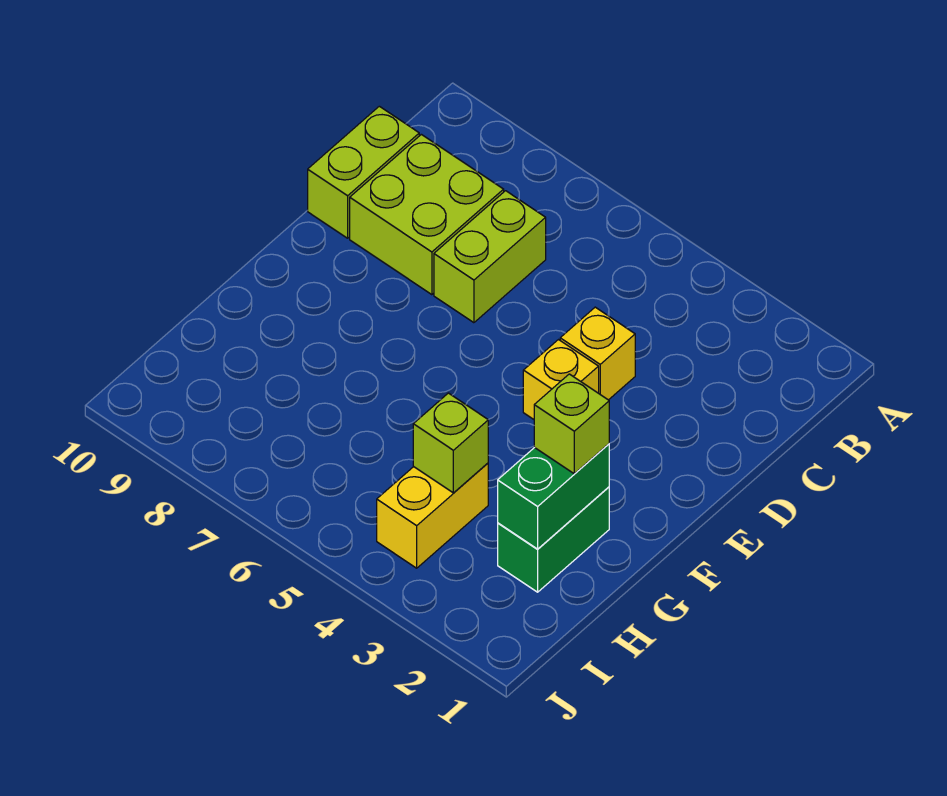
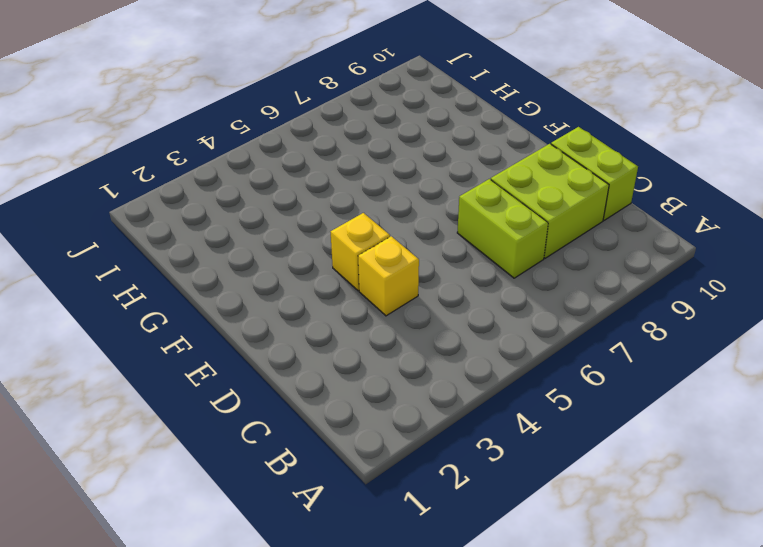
none -> green 1x2 brick [498,487,609,592]
none -> yellow 1x2 brick [377,463,488,568]

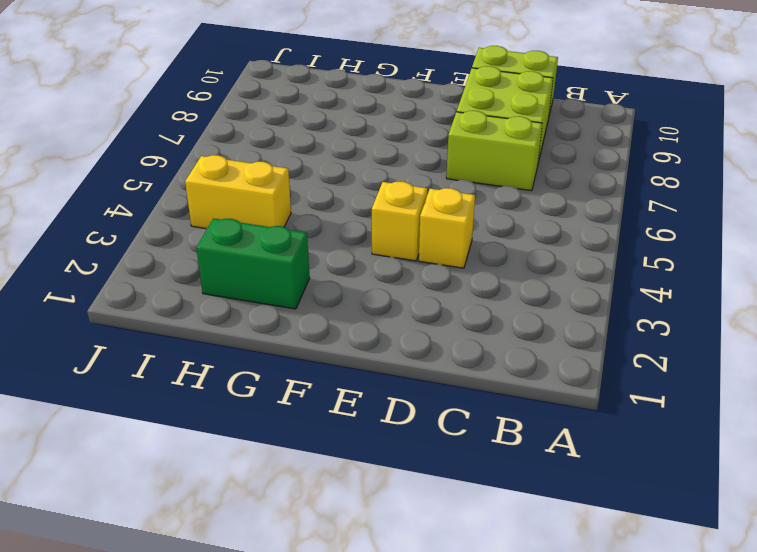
none -> green 1x2 brick [498,444,609,549]
none -> lime 1x1 brick [413,393,488,493]

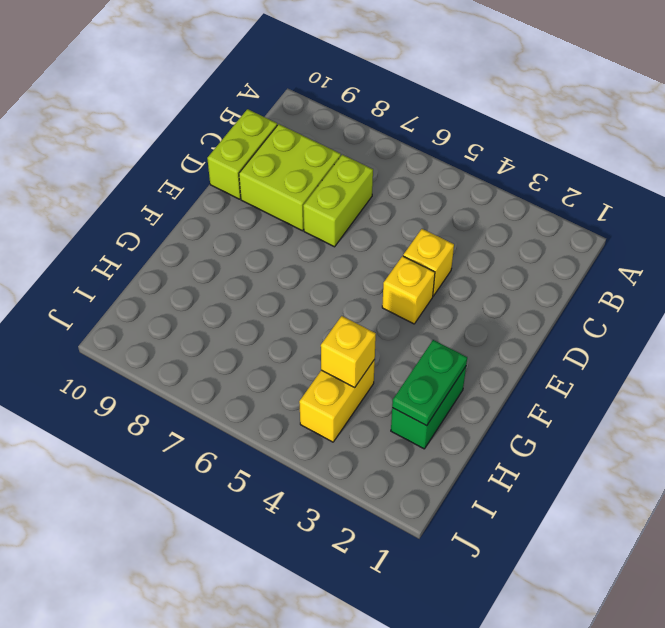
green 1x2 plate [392,340,467,426] -> green 1x2 brick [498,444,609,549]
yellow 1x1 brick [321,316,376,387] -> lime 1x1 brick [413,393,488,493]
none -> lime 1x1 brick [534,374,609,474]

